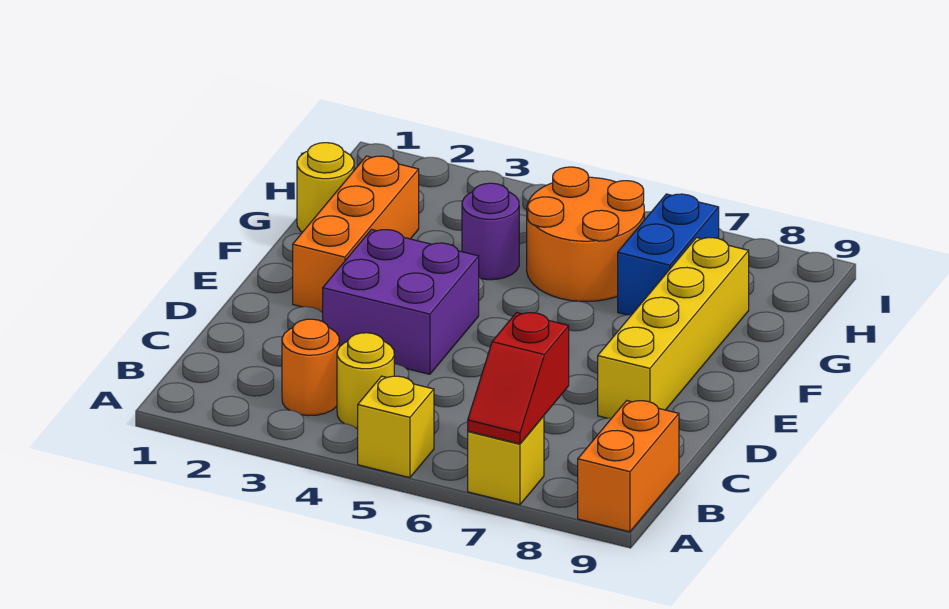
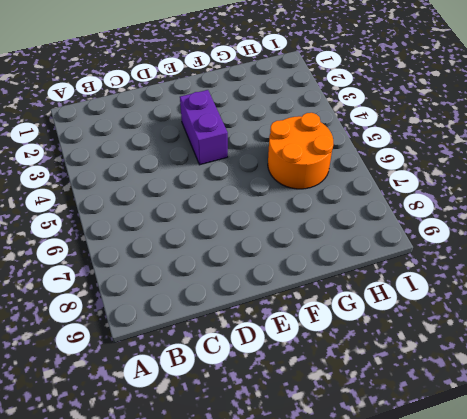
purple 1x2 brick [180,90,228,165] -> purple 2x2 brick [323,230,479,374]
none -> yellow 1x1 brick [358,376,434,478]
none -> yellow 1x1 brick [468,416,544,505]
none -> orange 1x2 brick [578,401,679,532]

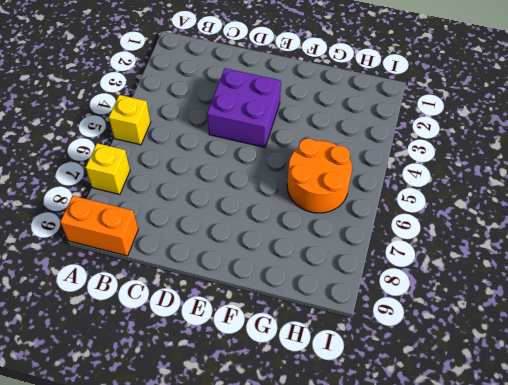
none -> orange 1x1 round brick [282,319,339,416]
none -> yellow 1x1 round brick [337,333,394,428]
none -> yellow 1x4 brick [598,238,749,418]

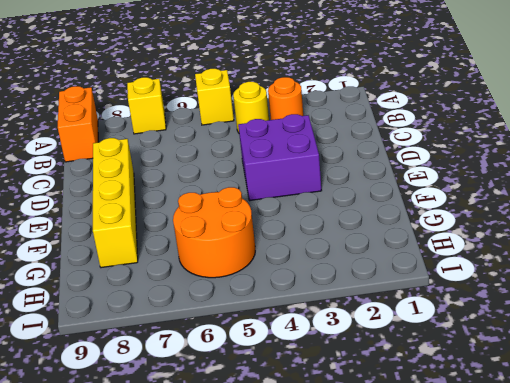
none -> orange 1x3 brick [293,156,419,312]
none -> yellow 1x1 round brick [297,143,354,232]
none -> purple 1x1 round brick [462,183,519,280]

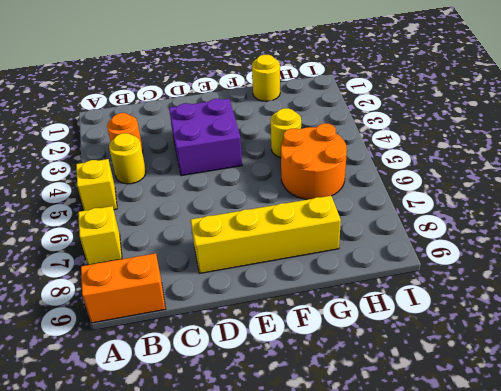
yellow 1x1 round brick [271,108,301,158] -> purple 1x1 round brick [462,183,519,280]
none -> orange 1x3 brick [293,156,419,312]
none -> blue 1x2 brick [618,194,719,315]
none -> red 1x2 slope [468,313,569,444]

